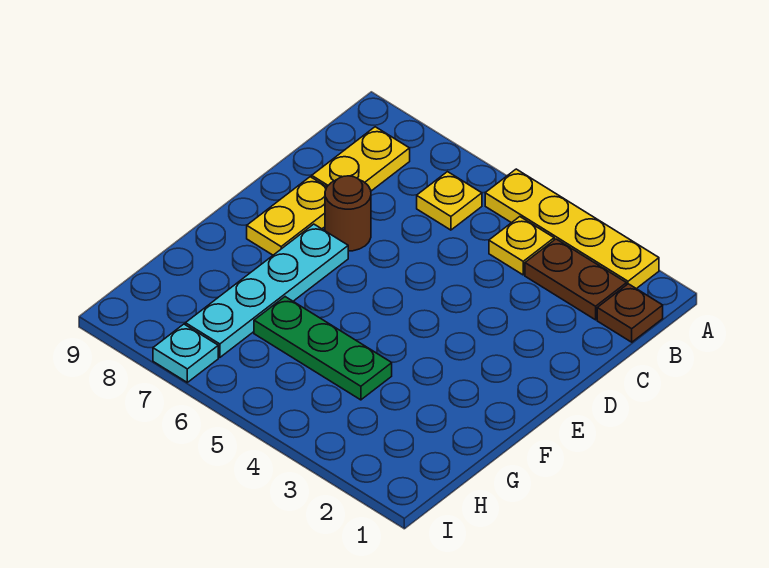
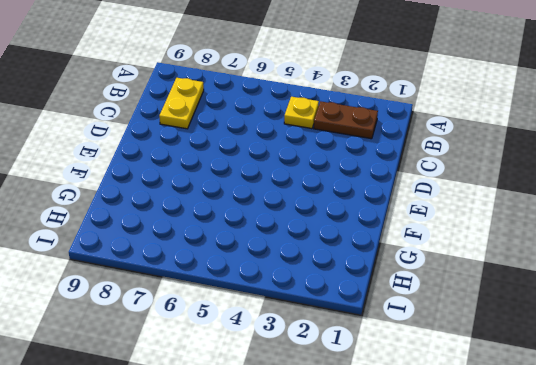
none -> yellow 1x4 plate [485,169,659,289]
none -> brown 1x1 plate [597,284,663,342]

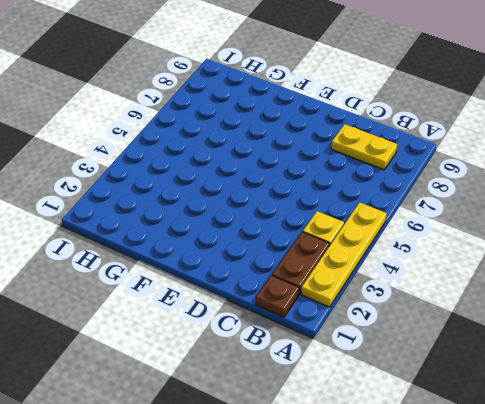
none -> yellow 1x1 plate [417,172,482,230]
none -> brown 1x1 round brick [325,176,371,251]

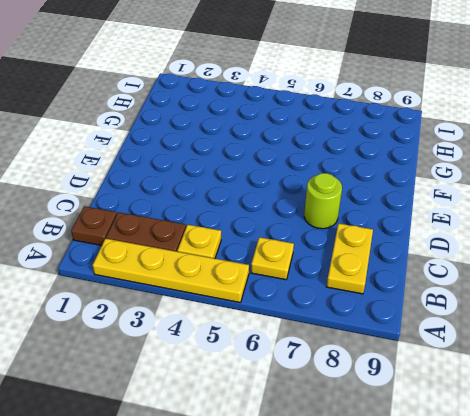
lime 1x1 round brick [304,173,342,229] -> brown 1x1 round brick [325,176,371,251]
none -> yellow 1x2 plate [247,177,327,255]
none -> cyan 1x4 plate [185,224,348,357]

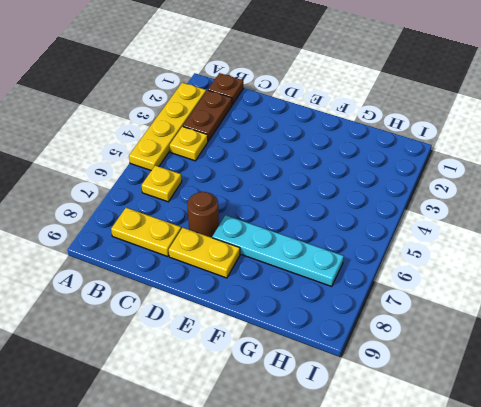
none -> green 1x3 plate [254,297,392,400]
none -> cyan 1x1 plate [153,324,218,382]

